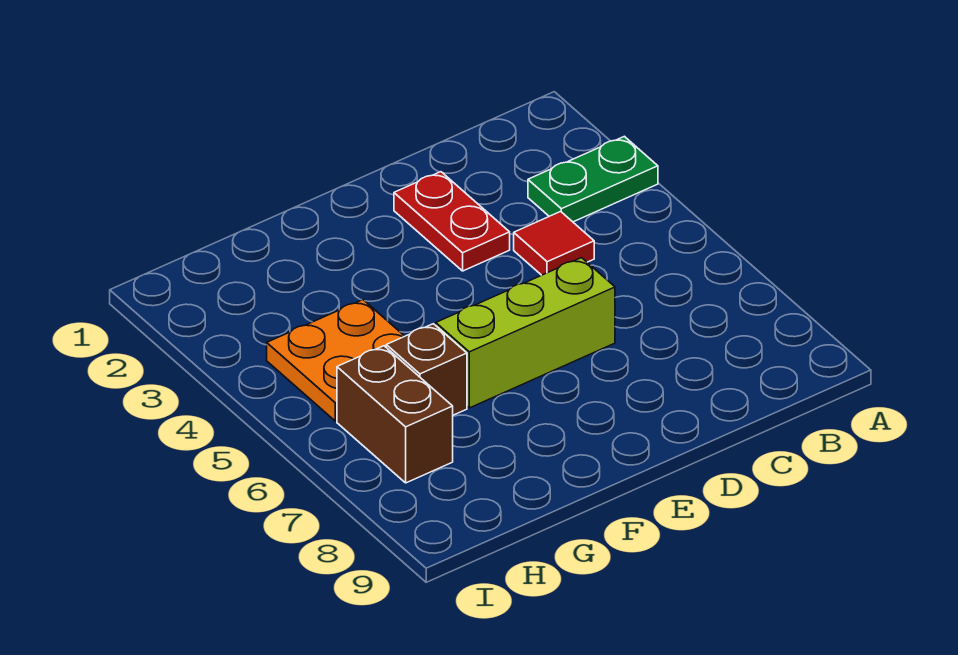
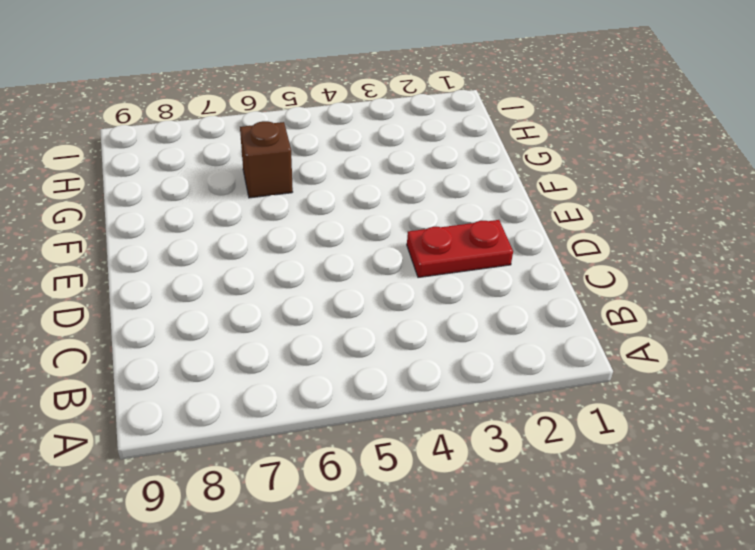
none -> green 1x2 plate [528,136,658,222]
none -> red 1x1 tile [514,211,594,275]

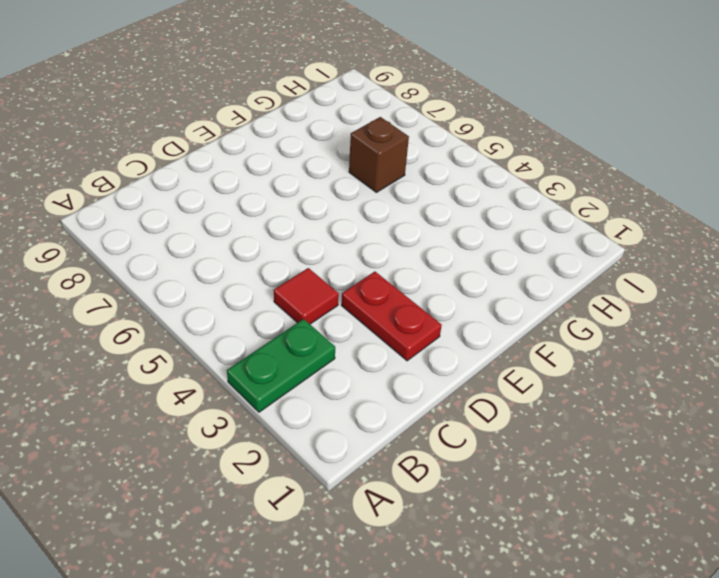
none -> lime 1x3 brick [436,258,615,408]
none -> orange 2x2 plate [267,300,405,421]

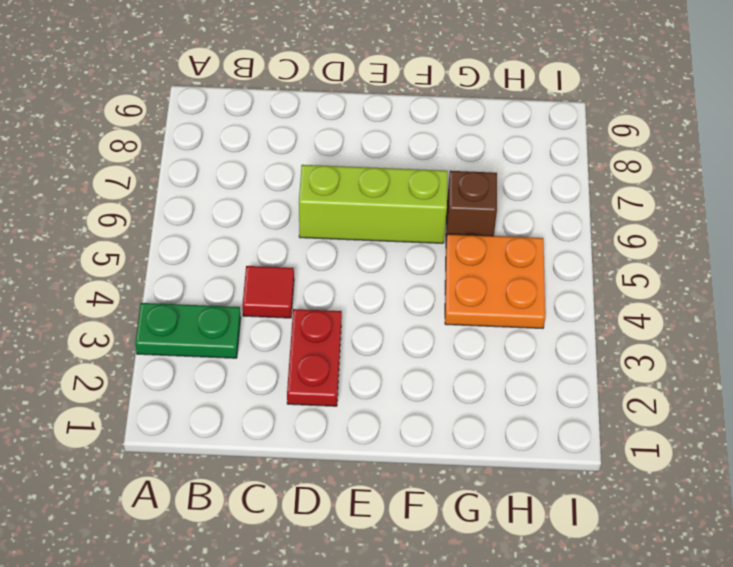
none -> brown 1x2 brick [337,346,453,483]

